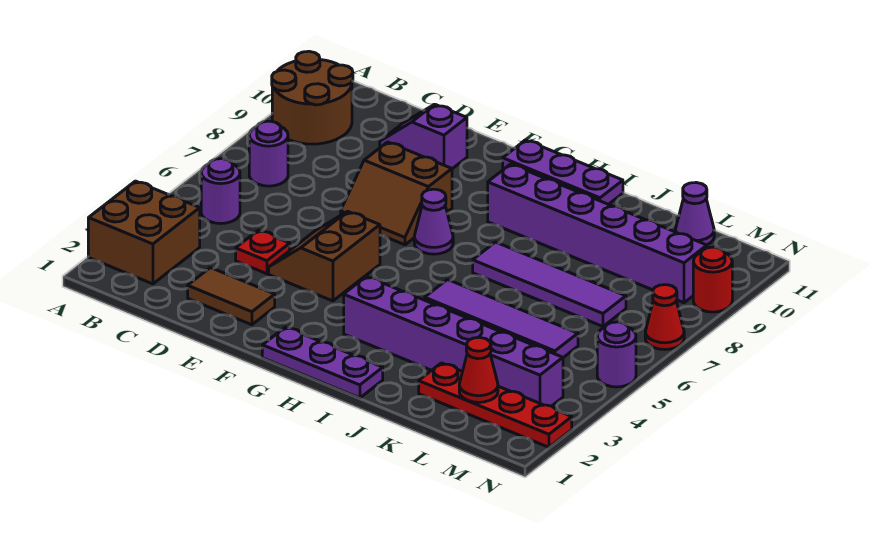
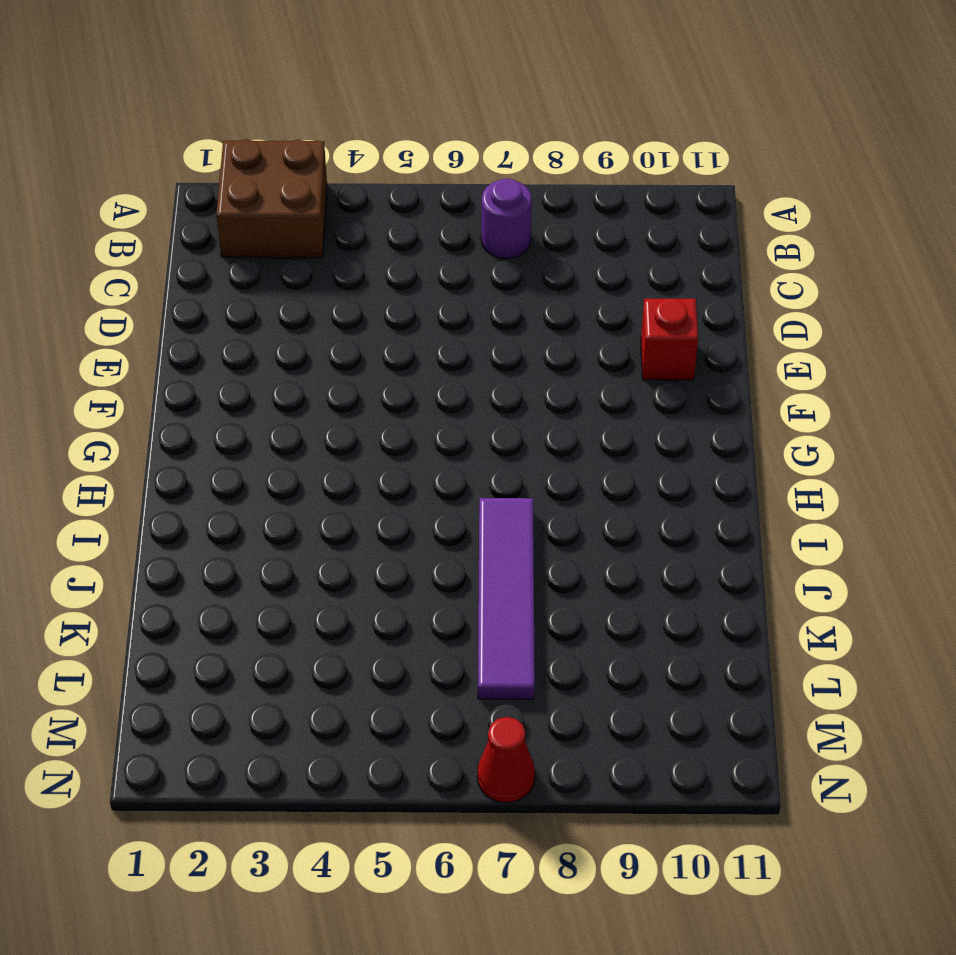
red 1x1 brick [641,298,698,380] -> purple 1x2 slope [380,104,467,169]
none -> brown 2x2 round brick [272,51,353,144]
none -> purple 1x1 round brick [201,159,240,224]
none -> brown 1x2 tile [188,268,275,325]

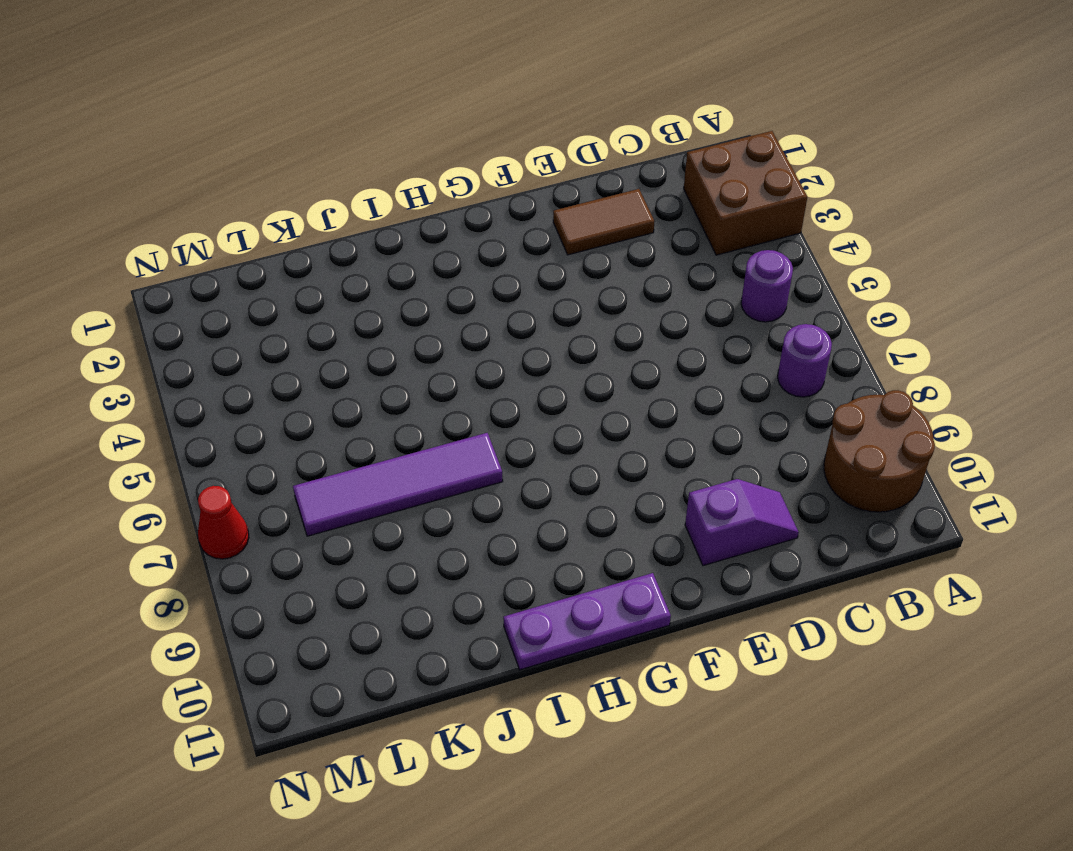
none -> red 1x1 plate [236,230,290,274]
none -> brown 2x2 slope [269,211,380,301]
none -> brown 2x2 slope [341,142,452,245]

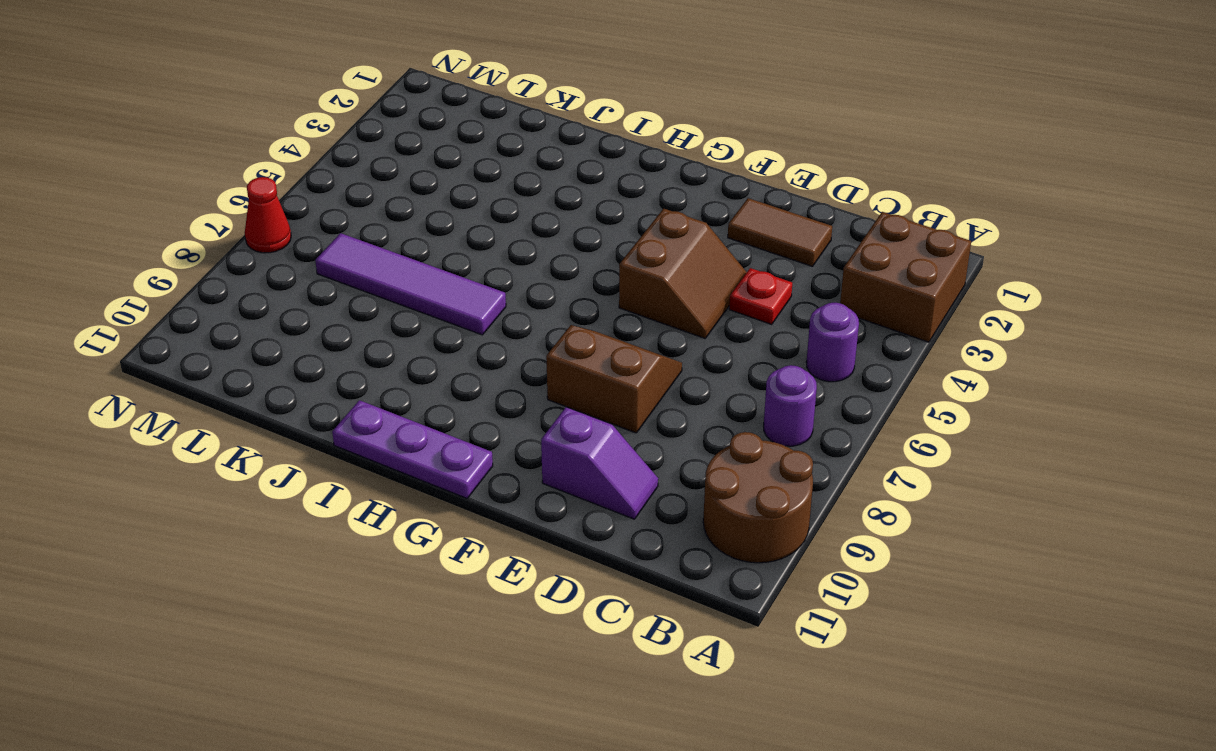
none -> purple 1x3 plate [262,327,383,398]
none -> purple 1x1 cone [414,189,453,254]
none -> purple 1x6 brick [344,277,563,406]

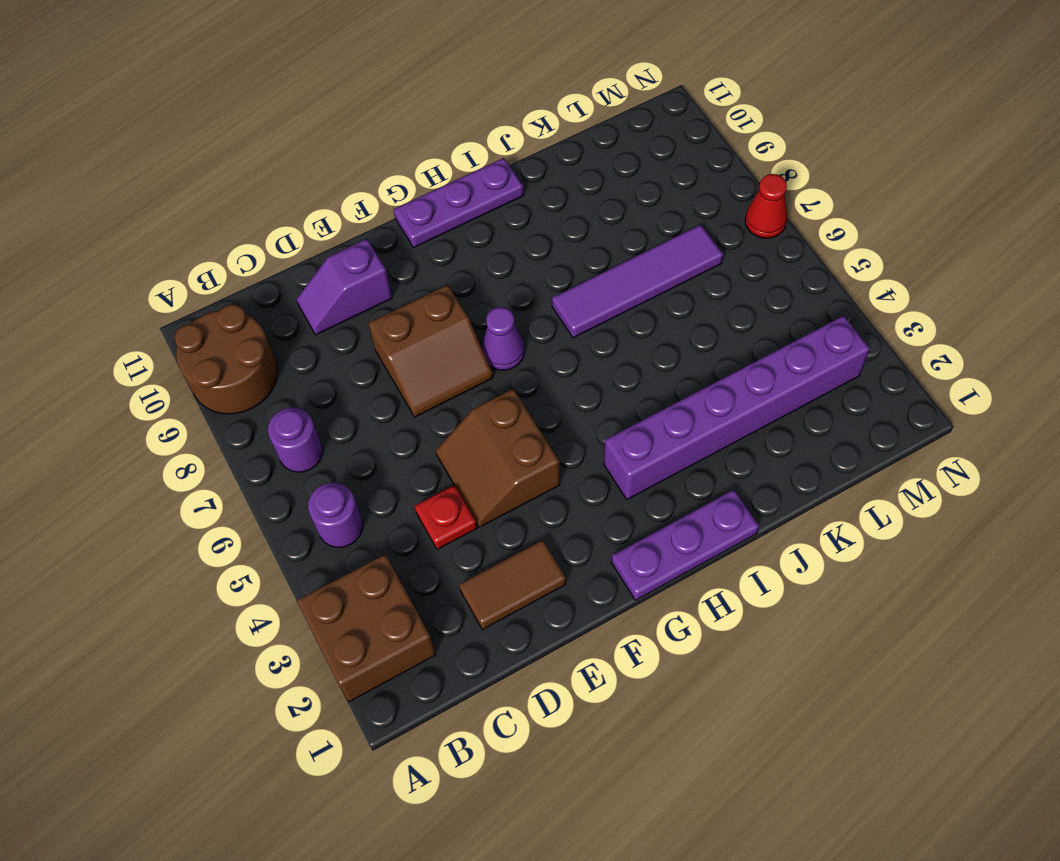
none -> purple 1x6 brick [488,164,707,303]
none -> purple 1x4 tile [425,280,578,357]
none -> red 1x4 plate [419,363,572,447]

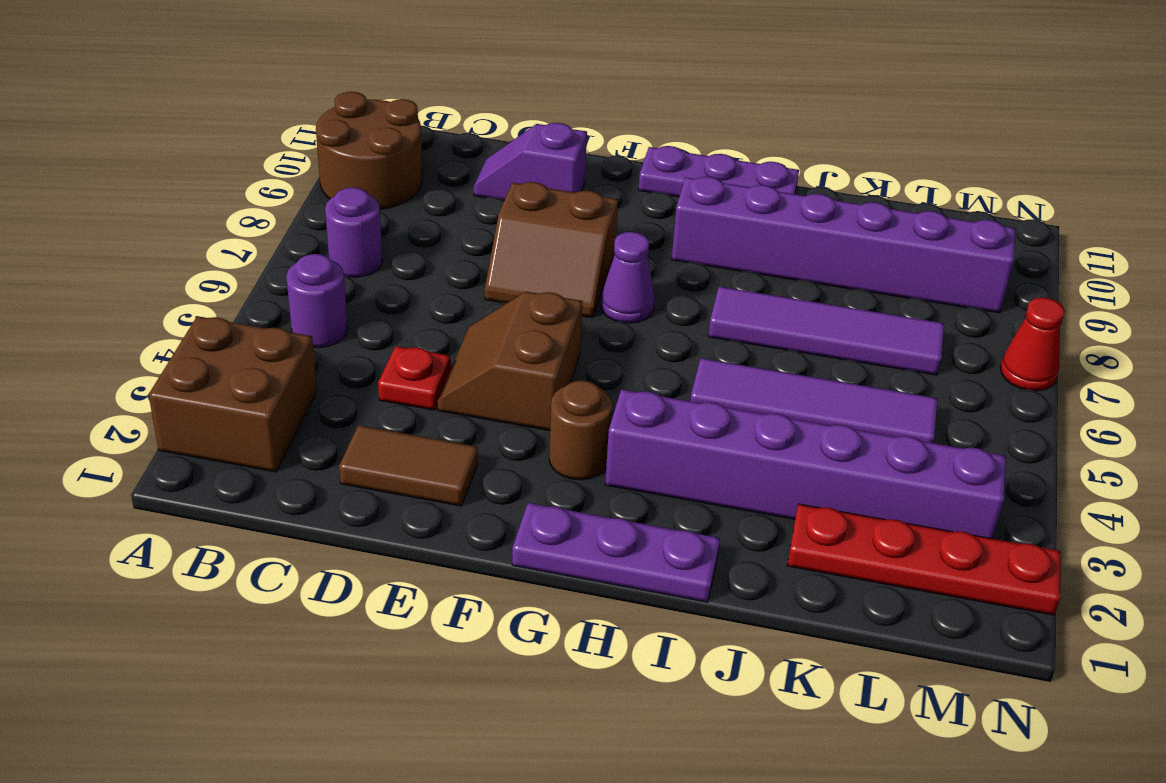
brown 1x1 round brick [549,380,612,480] -> none
none -> purple 1x1 cone [675,183,714,245]
none -> purple 1x1 round brick [597,322,636,387]
none -> red 1x1 round brick [693,247,732,312]

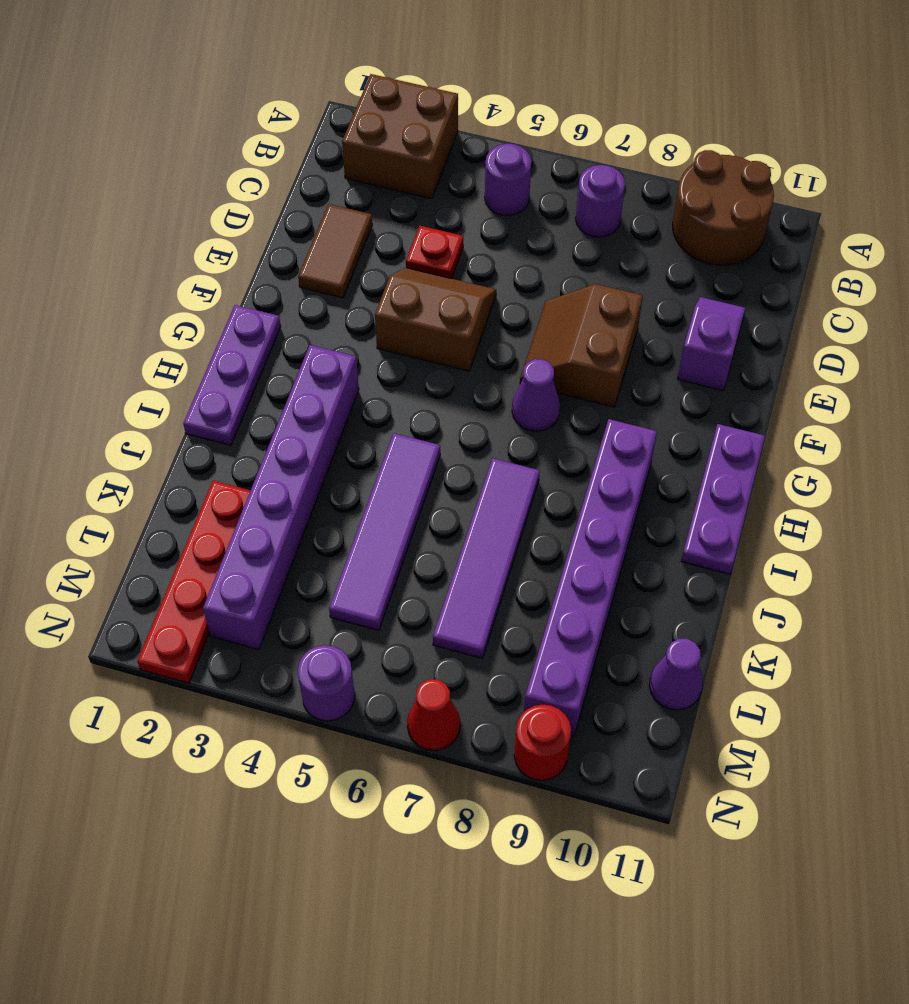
none -> red 1x1 cone [459,337,498,402]

